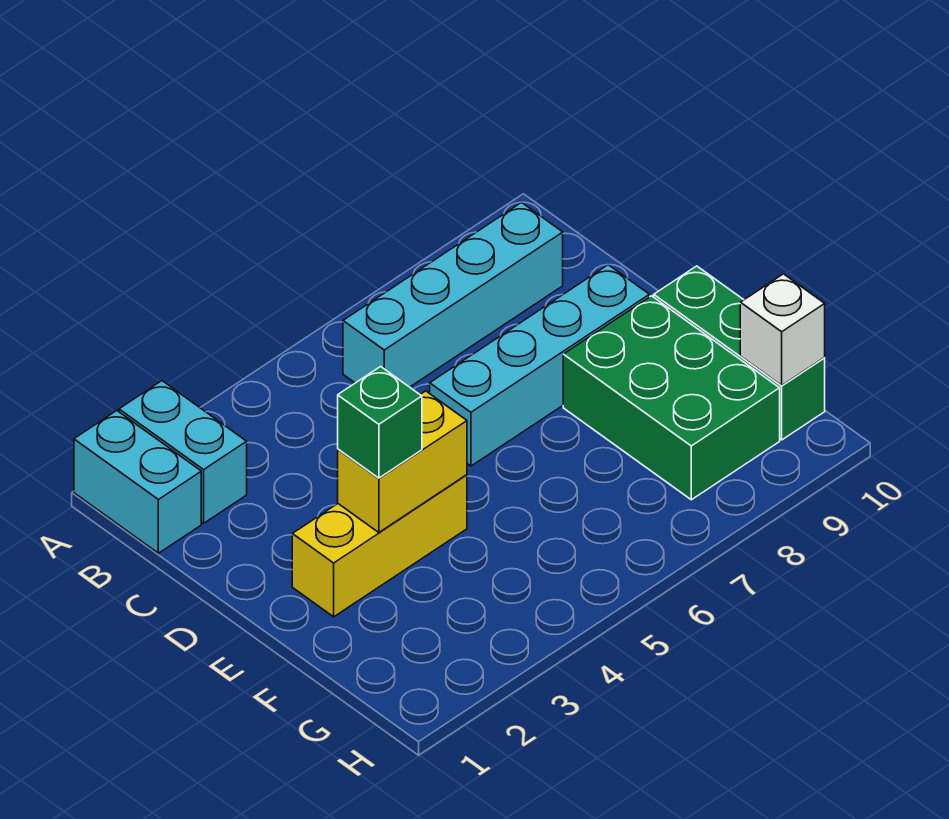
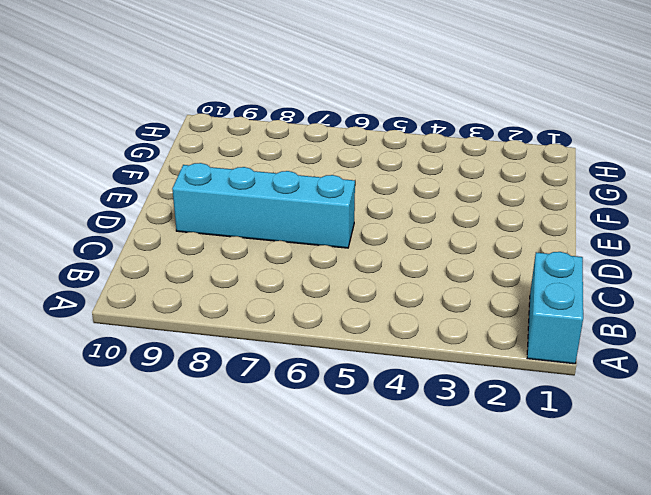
none -> cyan 1x2 brick [119,381,247,523]
none -> cyan 1x4 brick [343,202,563,387]

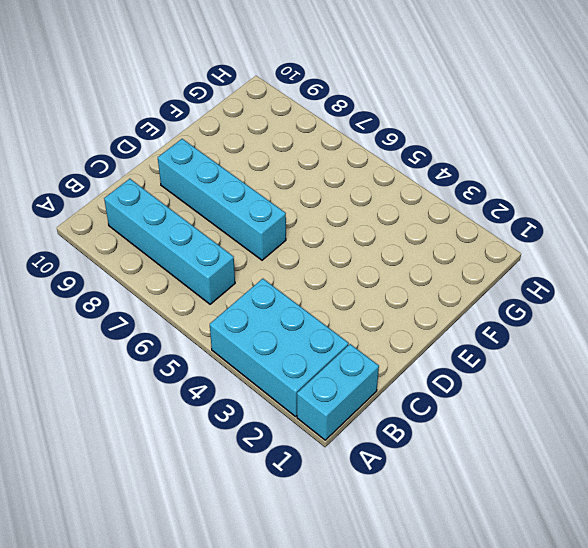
cyan 2x3 brick [210,279,349,417] -> cyan 1x2 brick [119,381,247,523]
none -> yellow 1x3 brick [292,475,467,617]
none -> green 2x3 brick [563,296,780,500]

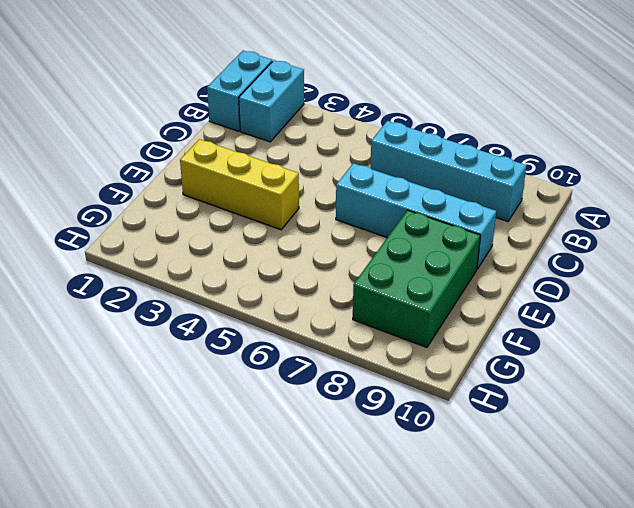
none -> green 1x3 brick [654,266,825,440]
none -> yellow 1x2 brick [338,391,467,532]

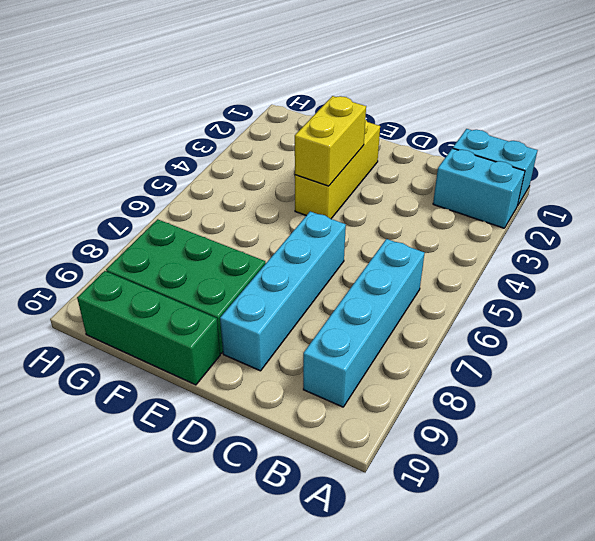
none -> white 1x1 brick [740,274,825,385]
none -> green 1x1 brick [338,367,422,478]

